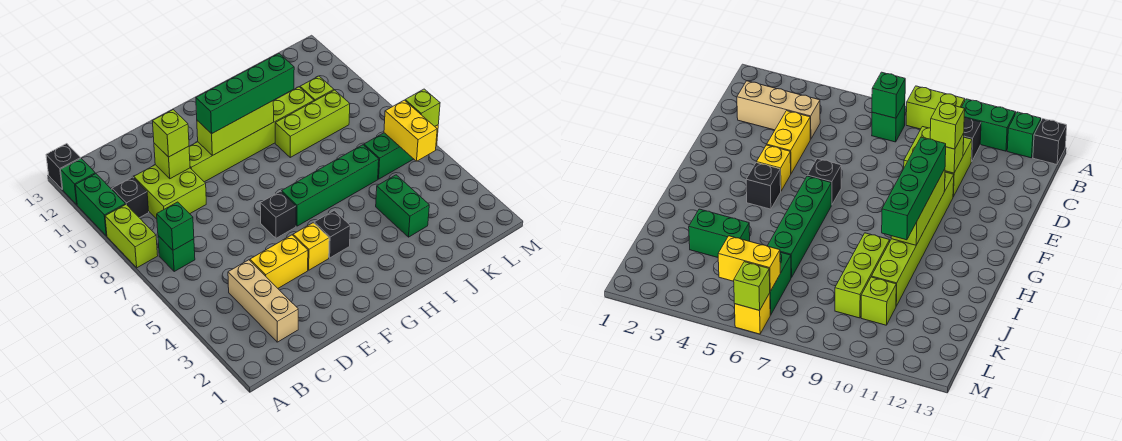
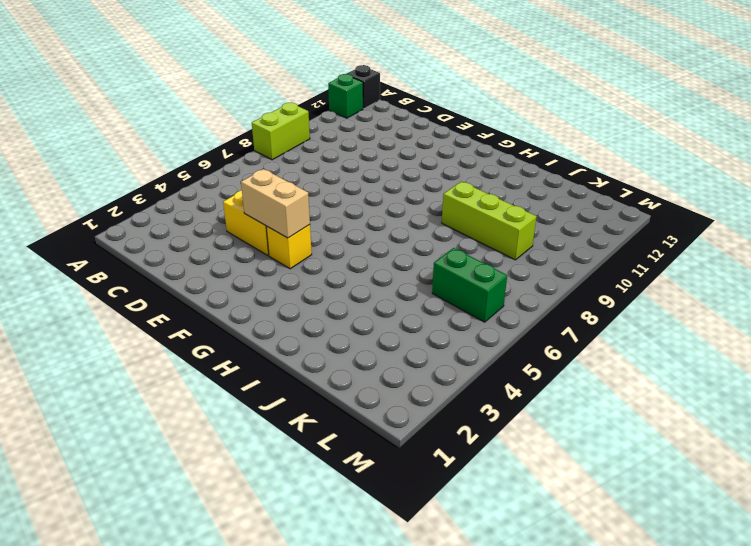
tan 1x2 brick [241,169,310,238] -> none
none -> green 1x2 brick [75,174,125,236]
none -> green 1x1 brick [158,236,195,272]
none -> black 1x1 brick [112,177,149,218]

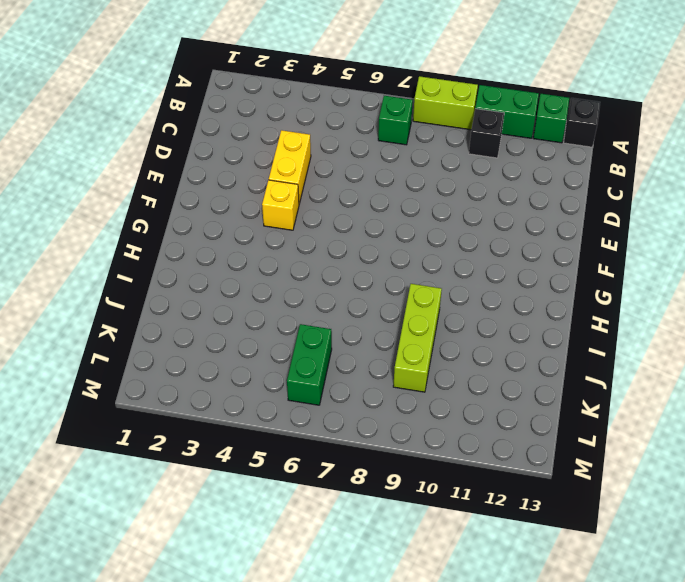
none -> tan 1x3 brick [228,260,298,342]
none -> lime 2x2 brick [134,165,206,219]
none -> lime 1x6 brick [189,87,314,182]

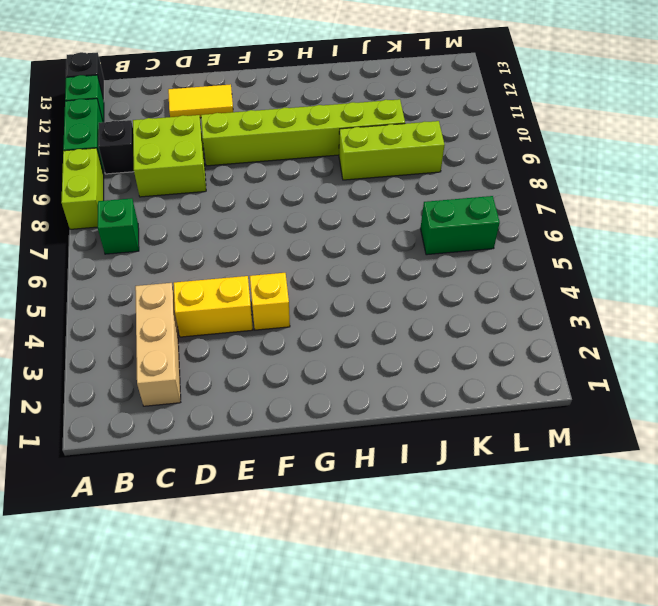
yellow 1x2 tile [168,84,233,118] -> none
none -> black 1x1 brick [260,191,296,238]
none -> black 1x1 brick [314,210,350,258]
none -> green 1x4 brick [282,145,379,226]

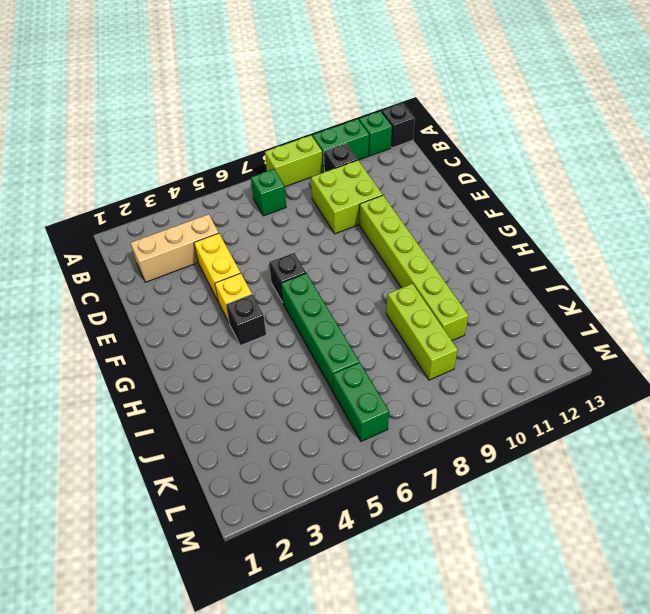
none -> green 1x2 brick [376,175,429,237]
none -> lime 1x1 brick [300,76,334,101]
none -> yellow 1x1 brick [735,293,770,334]

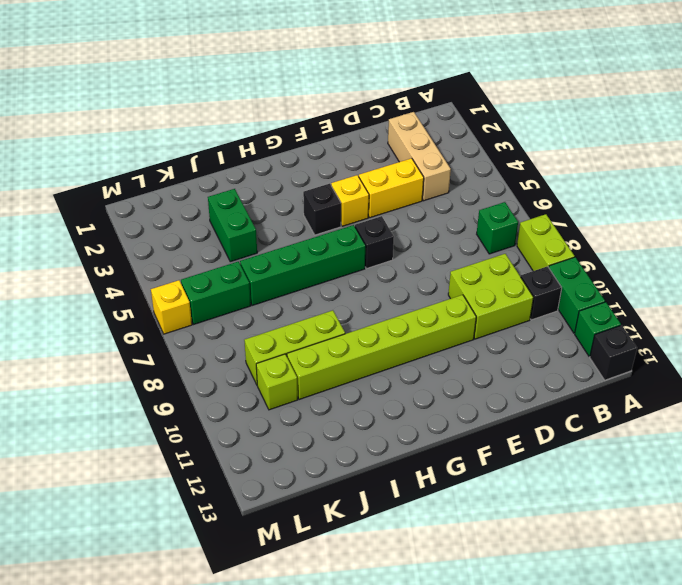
none -> green 1x1 brick [157,202,194,250]
none -> lime 1x1 brick [154,143,190,179]
none -> lime 1x3 brick [197,101,274,156]

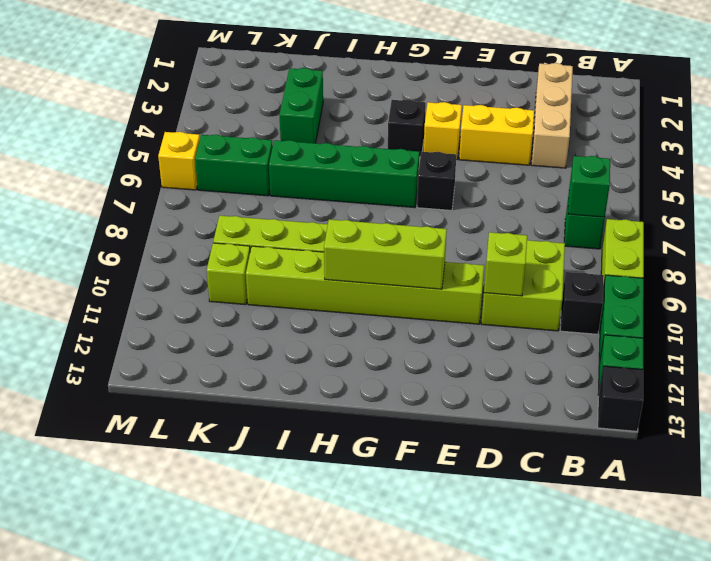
none -> yellow 1x2 brick [384,100,437,161]
none -> lime 1x1 brick [405,89,440,126]
none -> lime 1x1 brick [152,110,189,157]

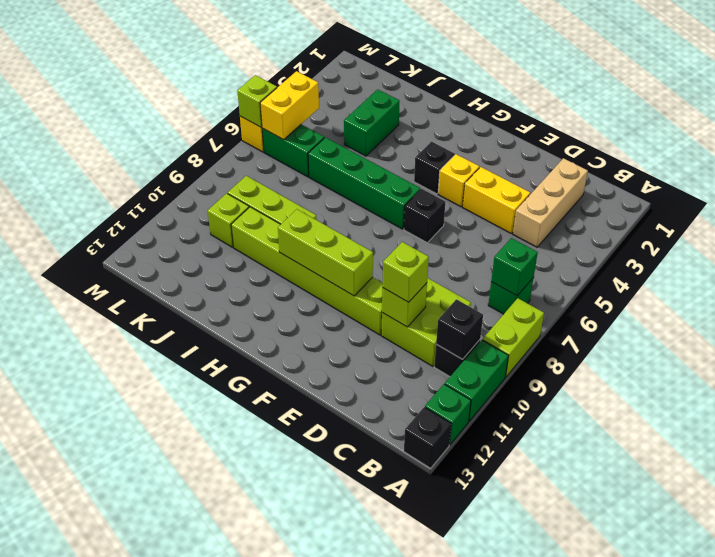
black 1x1 brick [436,299,483,359] -> none
none -> green 1x4 brick [196,54,294,134]

